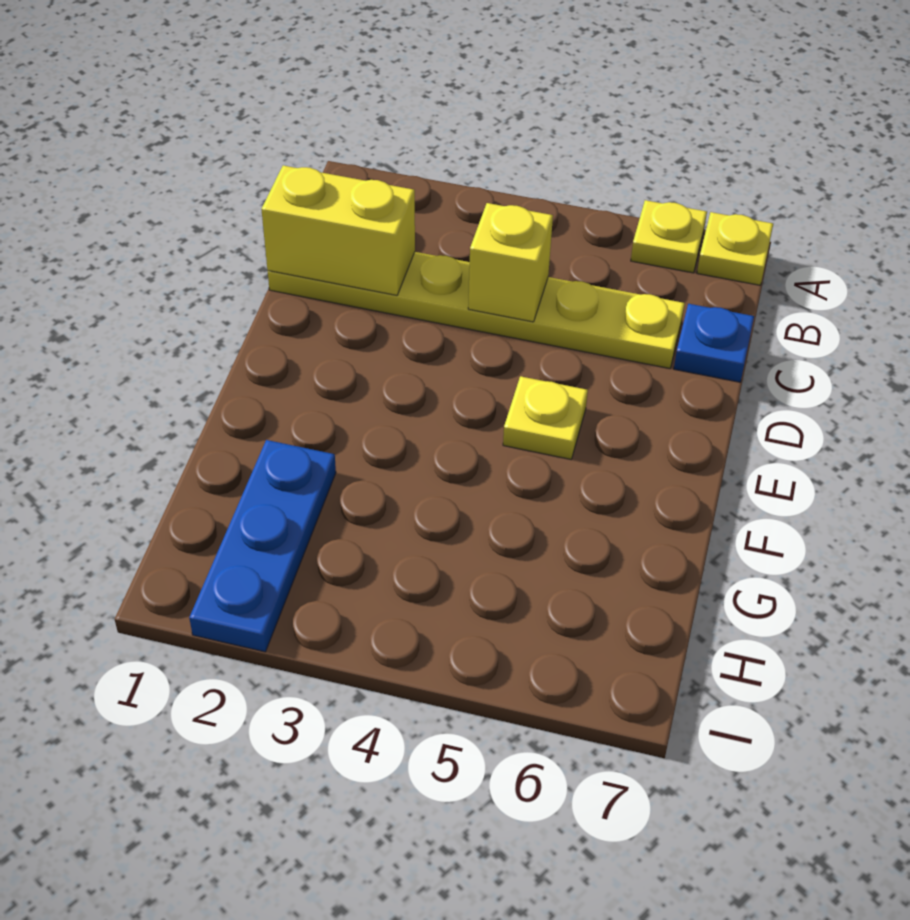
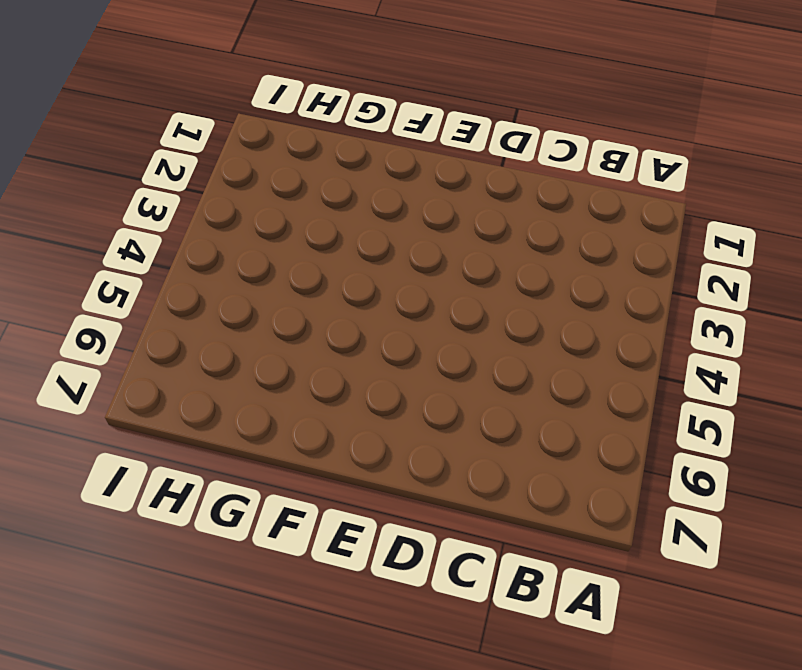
none -> yellow 1x1 plate [631,200,707,273]
none -> yellow 1x1 plate [697,212,773,285]

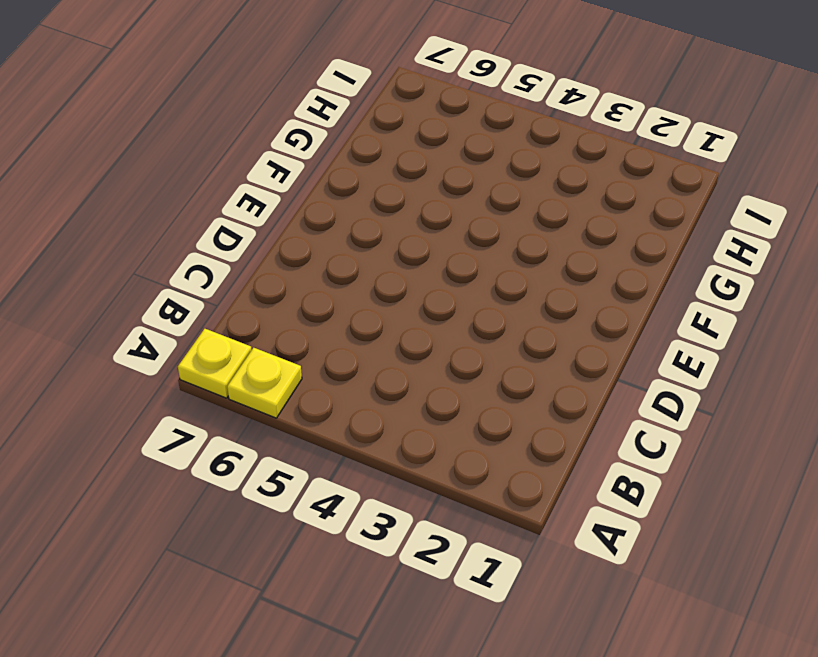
none -> yellow 1x6 plate [268,252,685,368]
none -> blue 1x1 plate [674,304,754,382]

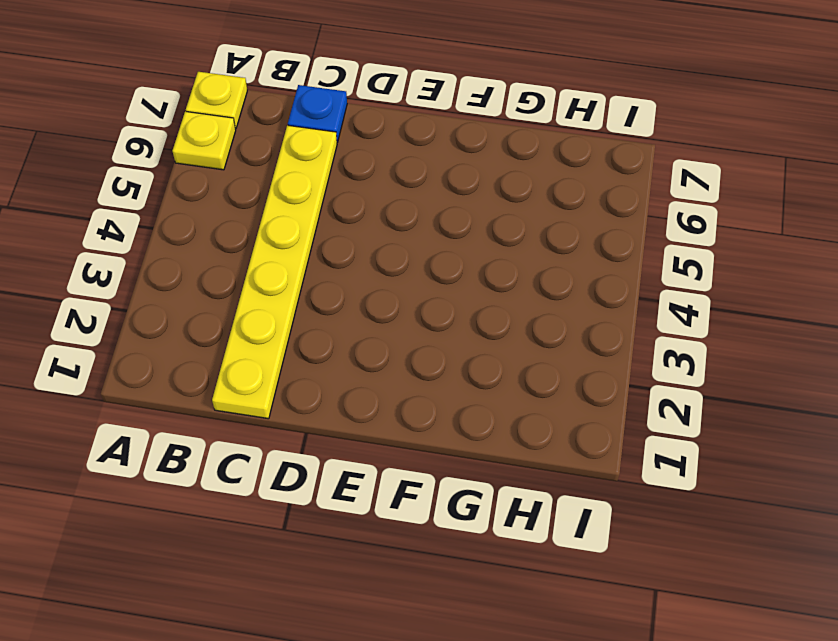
none -> yellow 1x1 plate [503,376,588,459]
none -> blue 1x3 plate [189,440,336,652]

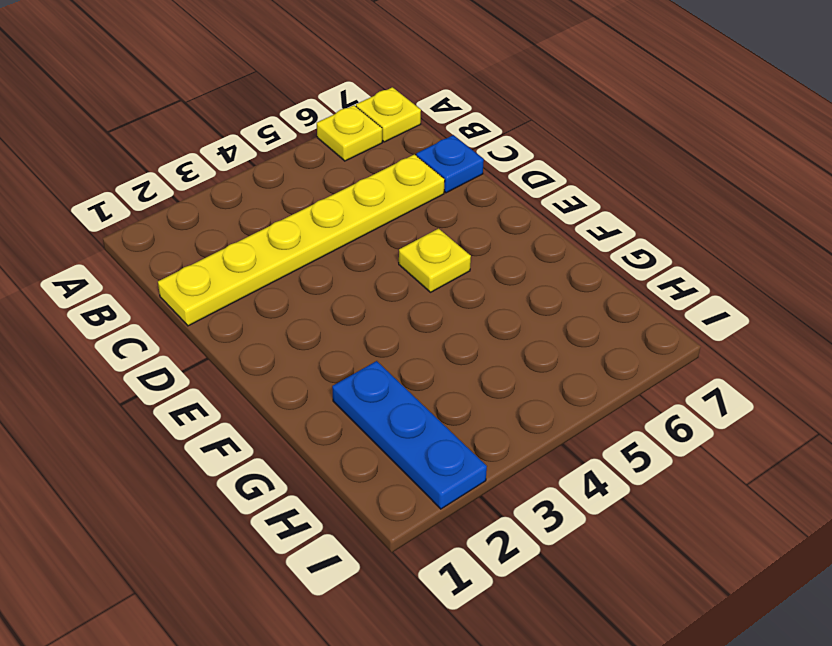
none -> yellow 1x2 brick [261,165,415,295]
none -> yellow 1x1 brick [468,203,553,322]

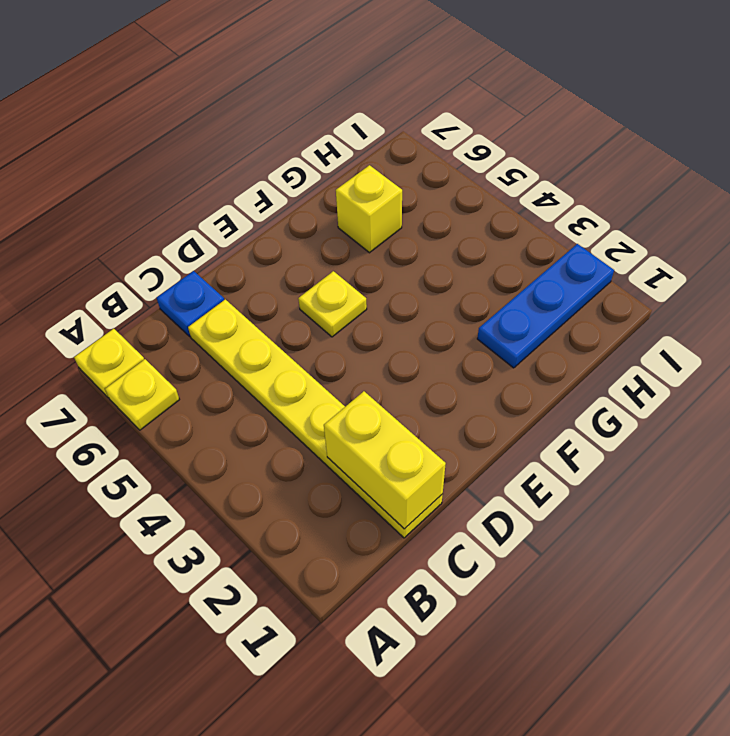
yellow 1x1 brick [336,165,402,253] -> yellow 1x1 brick moved to [468,203,553,322]

